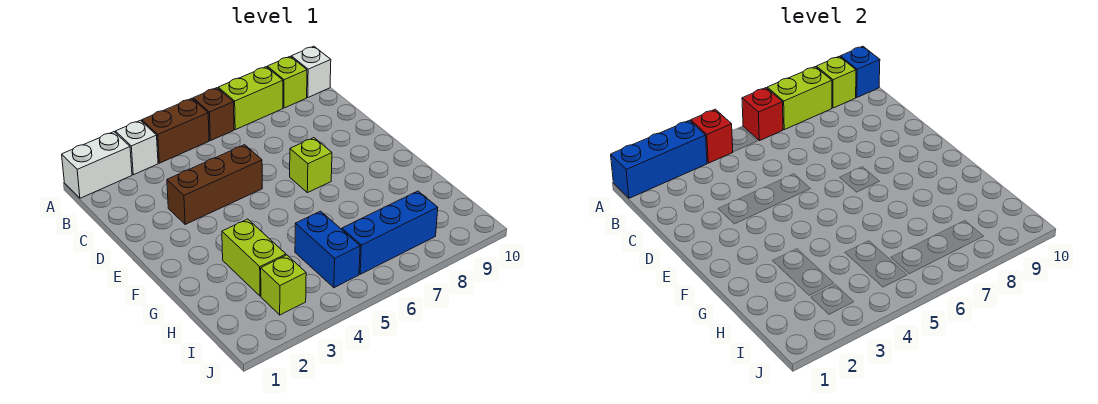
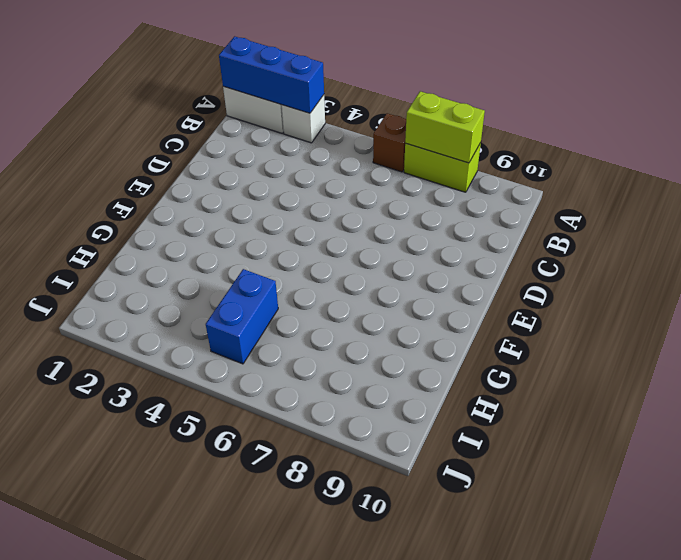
none -> brown 1x2 brick [142,98,209,163]
none -> lime 1x1 brick [267,57,307,108]
none -> white 1x1 brick [291,46,331,97]

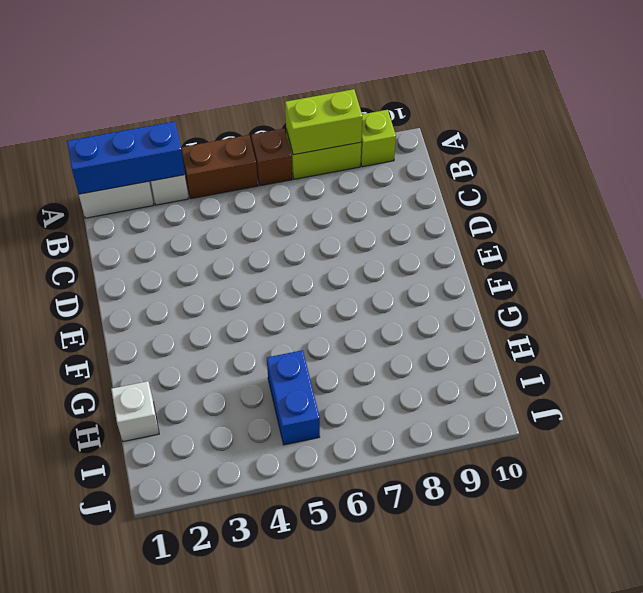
white 1x1 brick [111,381,159,442] -> white 1x1 brick moved to [291,46,331,97]
none -> brown 1x3 brick [167,145,262,224]
none -> lime 1x1 brick [290,138,332,193]
none -> lime 1x2 brick [222,219,286,296]

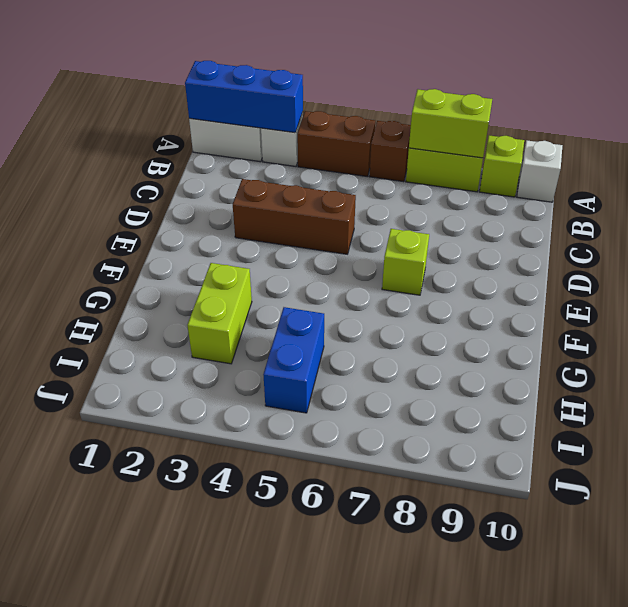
none -> lime 1x1 brick [261,255,306,315]
none -> blue 1x3 brick [342,191,438,274]
none -> red 1x1 brick [691,109,733,163]

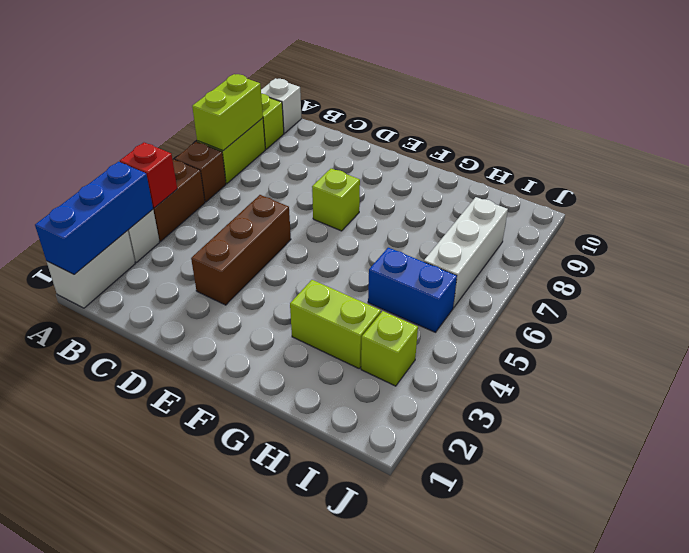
white 1x3 brick [424,197,508,308] -> blue 1x3 brick [342,191,438,274]
none -> red 1x1 brick [742,88,783,141]
none -> lime 1x1 brick [816,57,856,108]
none -> blue 1x1 brick [840,46,880,97]

